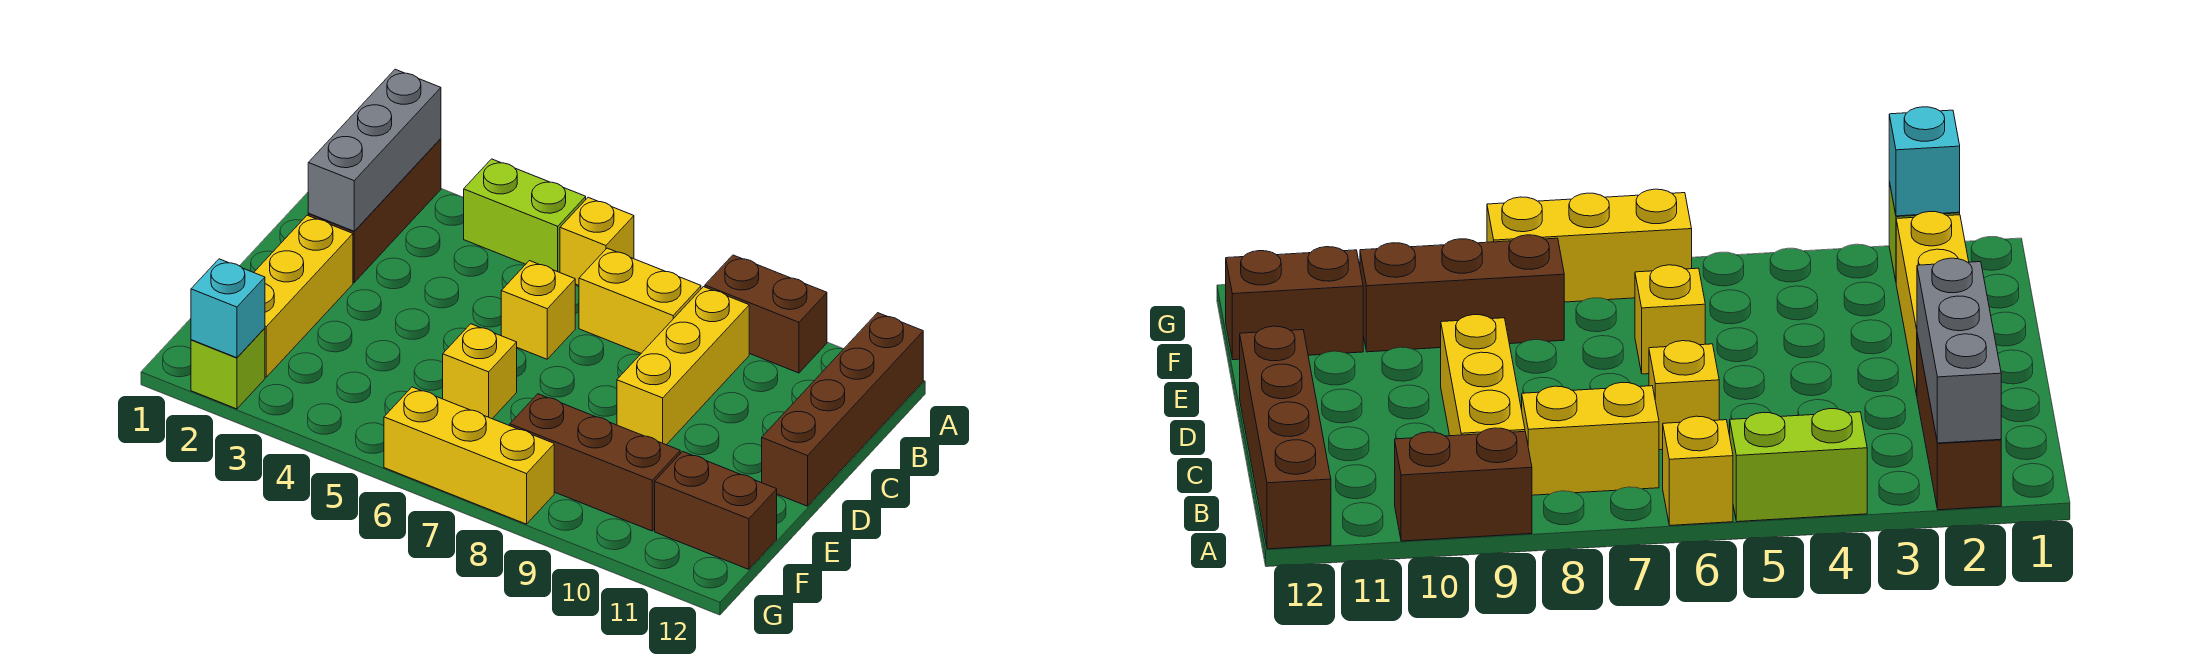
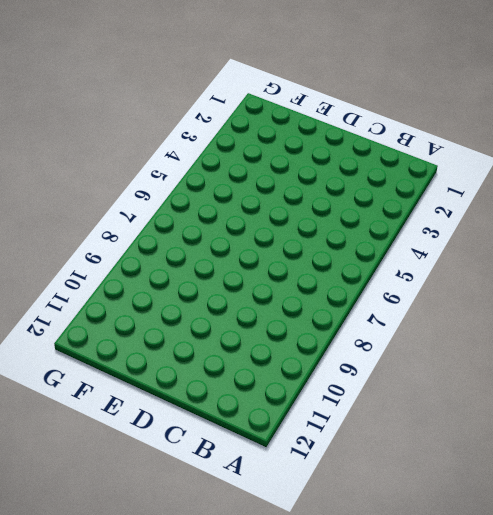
none -> brown 1x3 brick [308,139,441,282]
none -> lime 1x2 brick [464,159,586,272]
none -> yellow 1x1 brick [560,197,634,285]

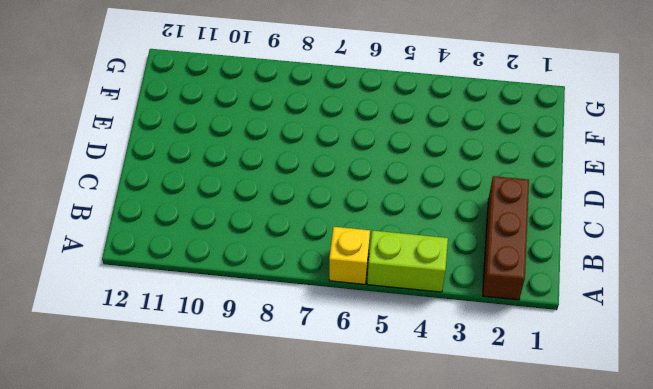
none -> brown 1x2 brick [705,255,827,373]
none -> brown 1x4 brick [762,313,923,506]
none -> yellow 1x2 brick [579,248,701,353]

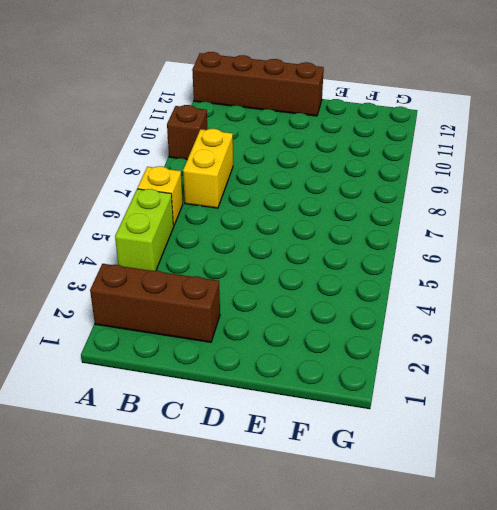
brown 1x1 brick [167,105,207,160] -> brown 1x2 brick [705,255,827,373]
none -> yellow 1x3 brick [617,287,749,445]
none -> yellow 1x1 brick [501,261,575,359]
none -> yellow 1x3 brick [254,215,353,377]

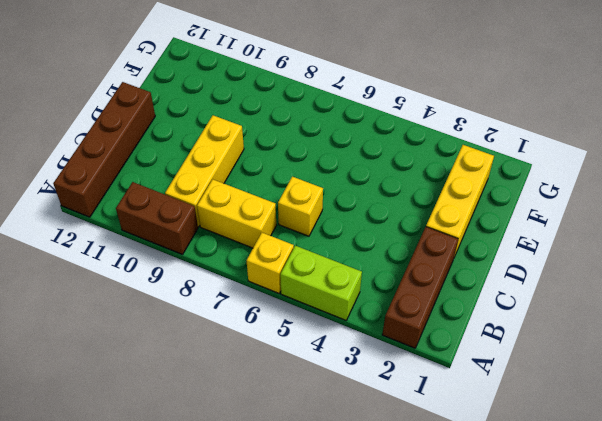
none -> yellow 1x1 brick [443,324,517,419]
none -> brown 1x3 brick [510,394,680,531]
none -> brown 1x2 brick [655,451,777,569]

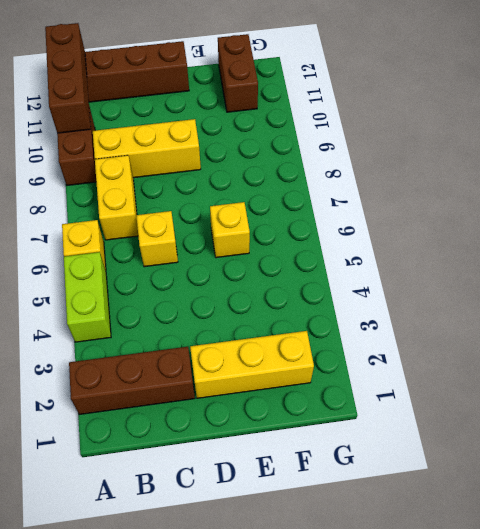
brown 1x3 brick [45,23,91,133] -> brown 1x3 brick moved to [510,394,680,531]
none -> lime 1x1 brick [191,328,265,409]
none -> yellow 1x3 brick [384,387,554,524]
none -> grey 1x3 brick [308,69,441,231]

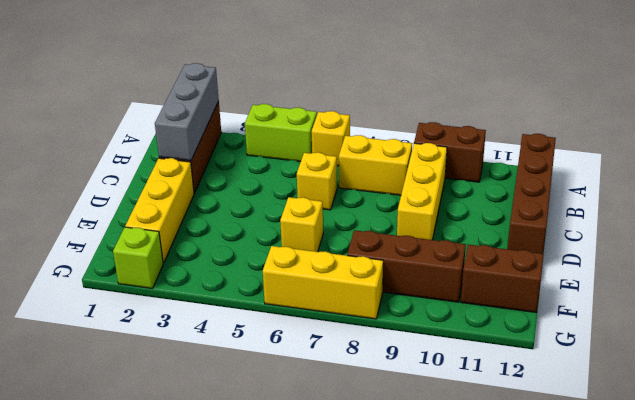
none -> cyan 1x1 brick [191,259,265,358]

